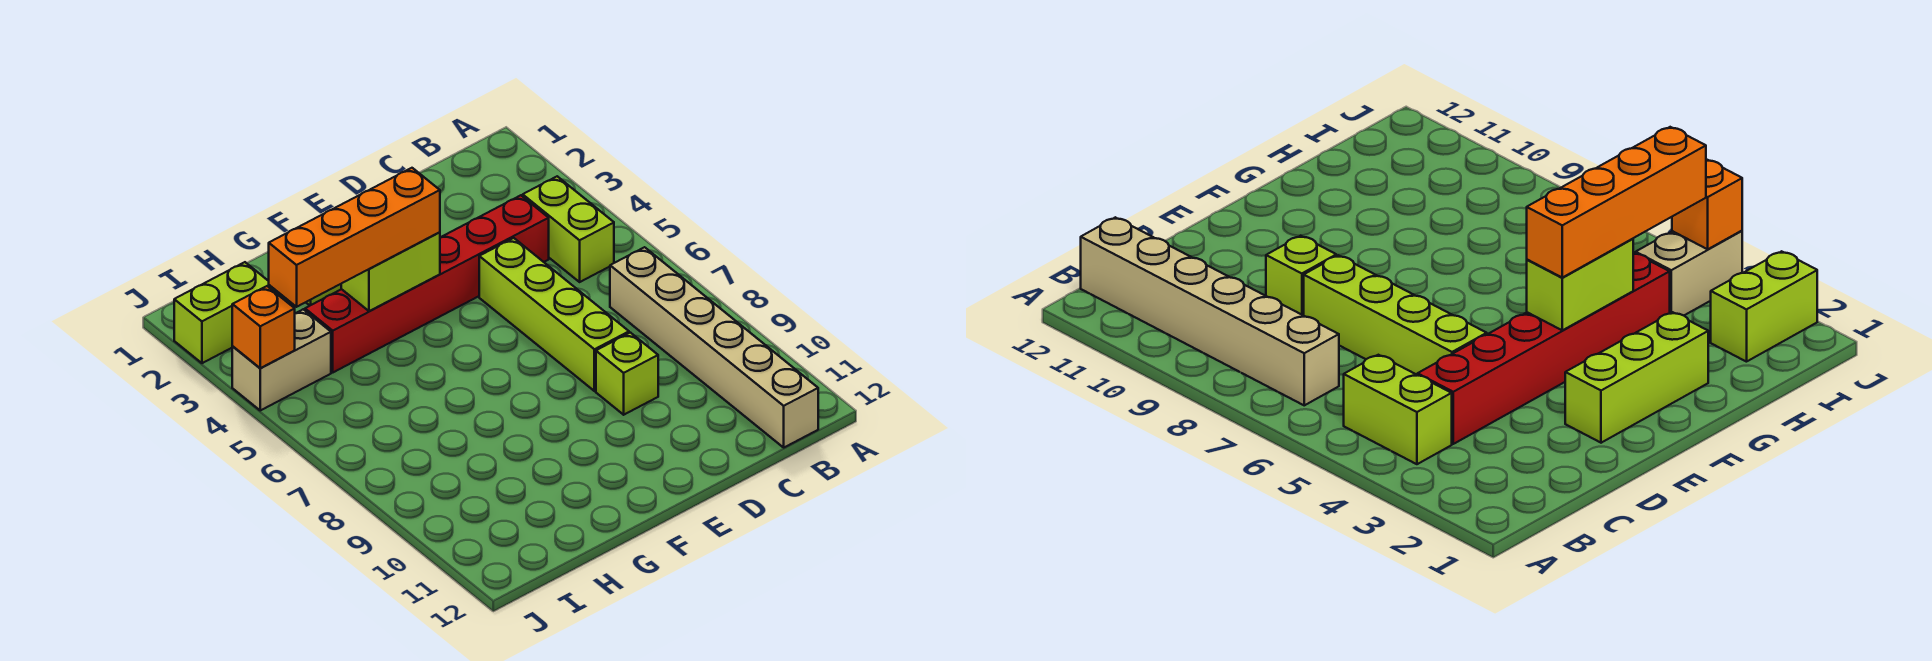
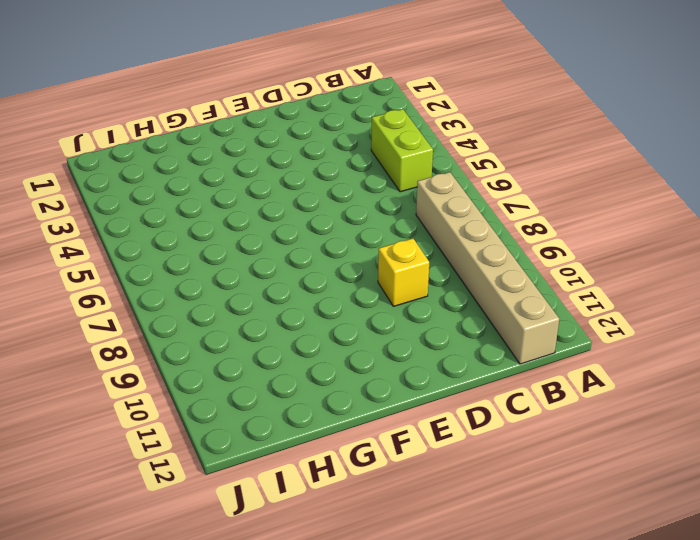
yellow 1x1 brick [378,238,429,306] -> lime 1x1 brick [596,333,658,415]
none -> red 1x6 brick [305,195,549,372]
none -> lime 1x4 brick [479,238,629,391]

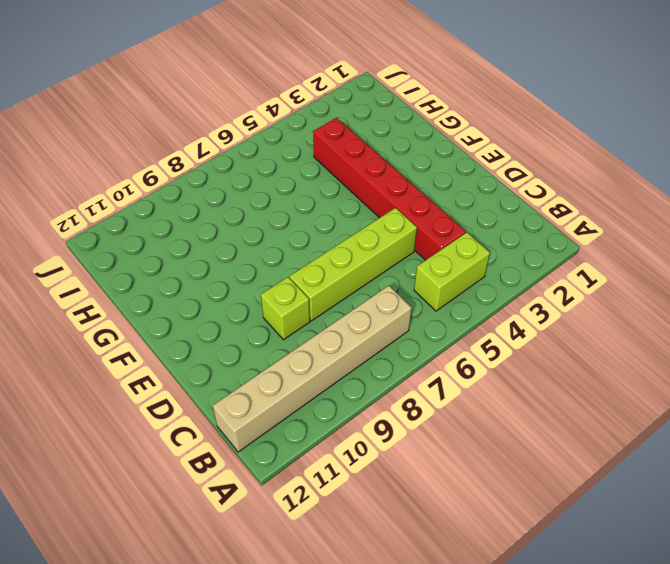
none -> lime 1x3 brick [1565,312,1708,443]
none -> lime 1x2 brick [174,262,273,363]

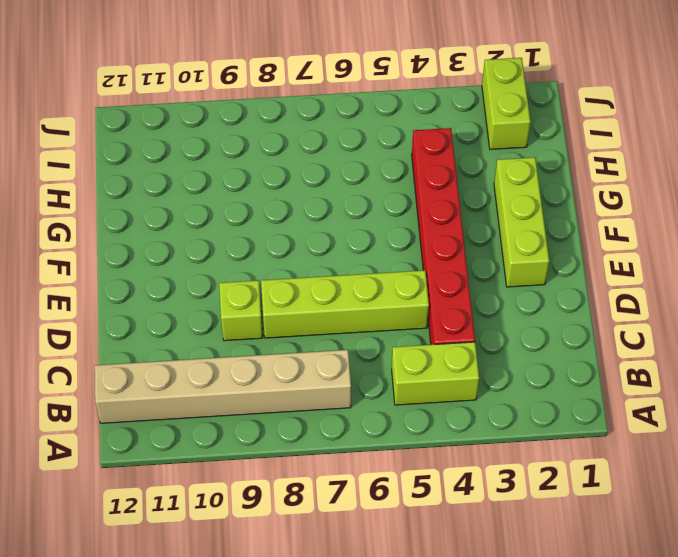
none -> tan 1x2 brick [232,309,331,410]
none -> lime 1x2 brick [341,232,440,311]

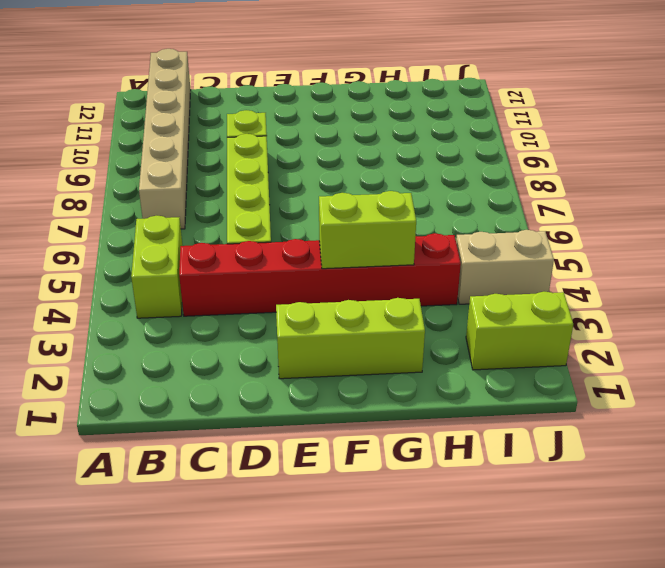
none -> orange 1x1 brick [232,286,295,368]
none -> orange 1x4 brick [269,168,440,307]

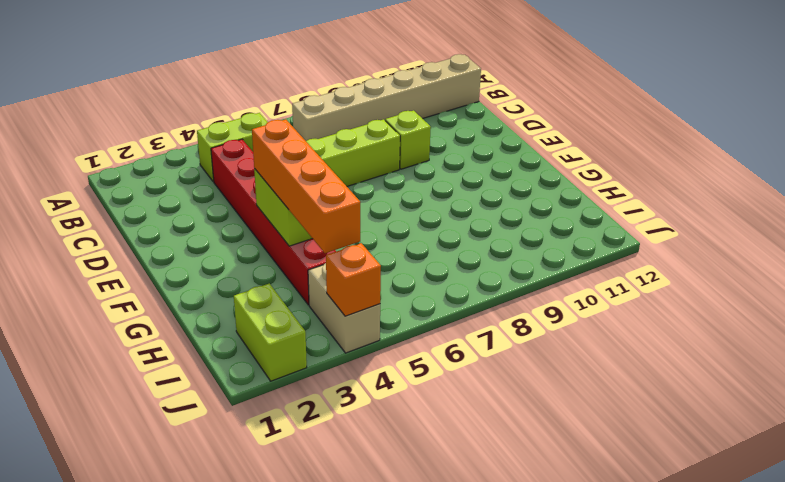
none -> lime 1x3 brick [1565,312,1708,443]

